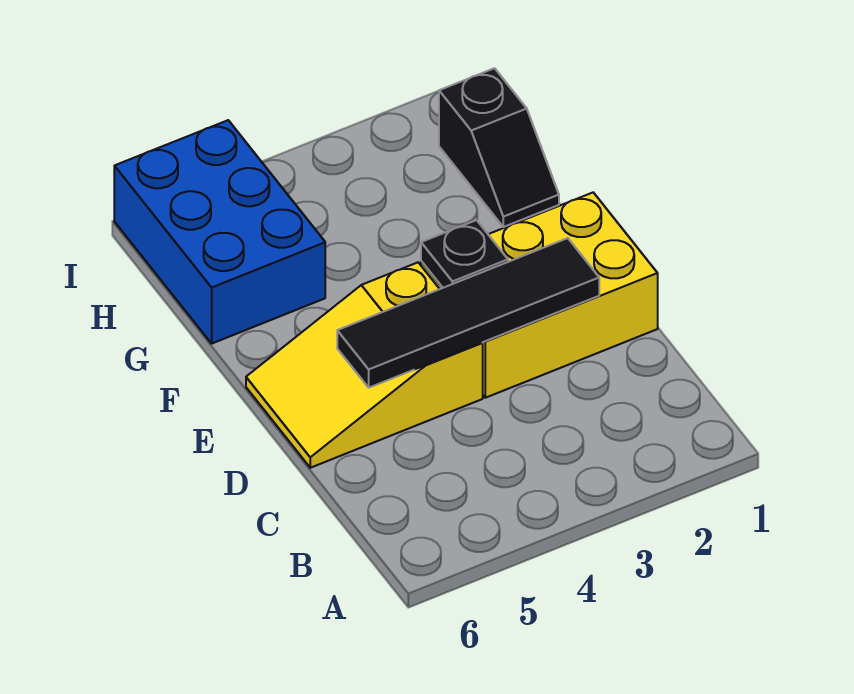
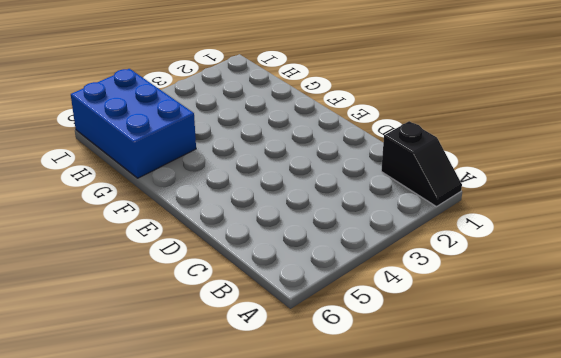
black 1x2 slope [381,121,462,207] -> black 1x2 slope moved to [439,68,559,227]
none -> yellow 2x3 brick [421,193,658,398]
none -> yellow 2x3 slope [246,263,483,468]

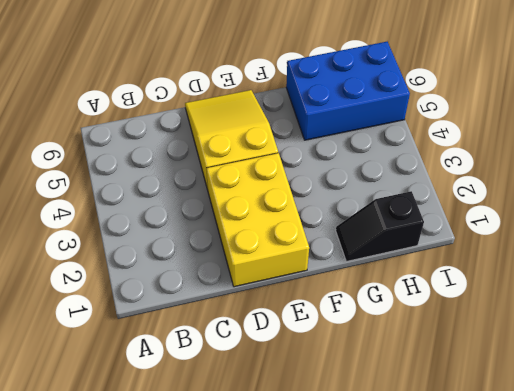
none -> black 1x4 tile [337,238,599,388]
none -> black 1x1 plate [421,220,508,288]

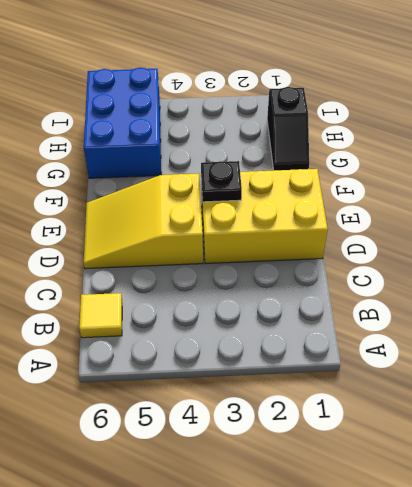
yellow 1x1 tile [79,293,122,338] -> none
none -> black 1x4 tile [337,238,599,388]

